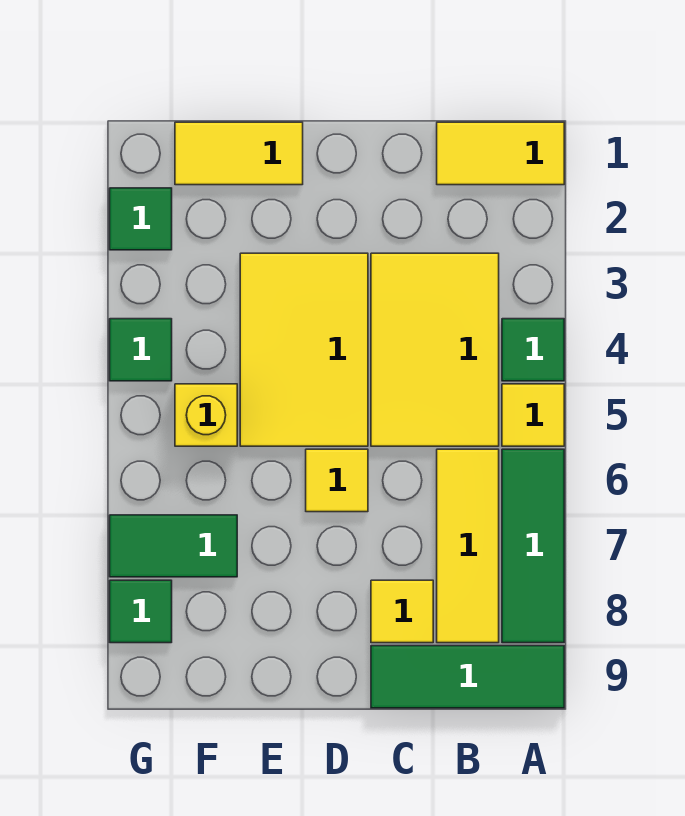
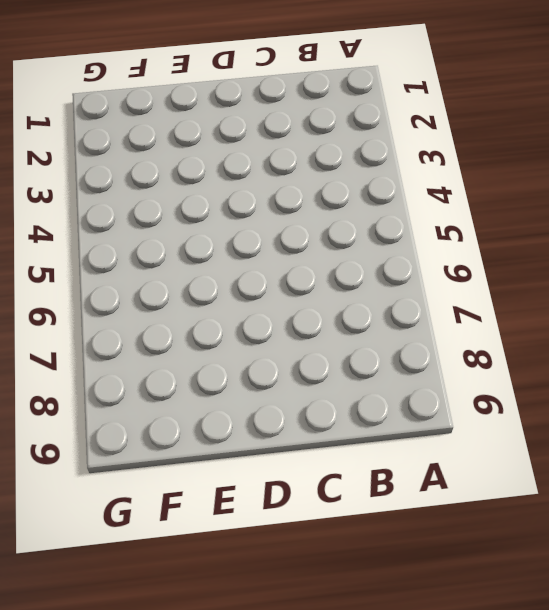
none -> yellow 1x2 tile [437,122,564,185]
none -> green 1x1 tile [502,319,564,381]
none -> yellow 1x1 tile [502,384,564,446]

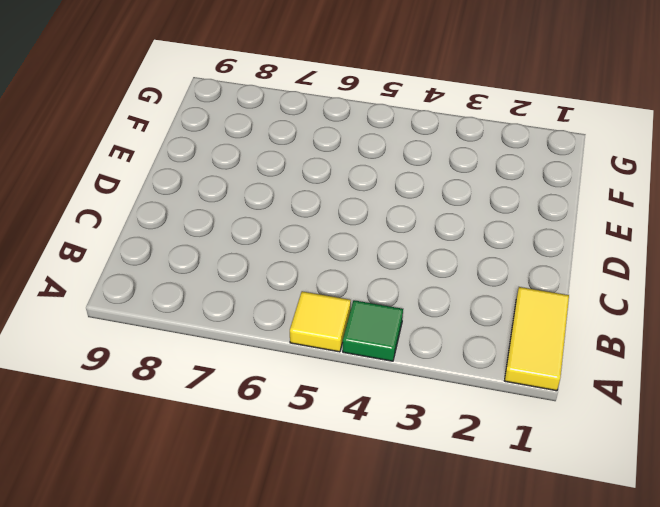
none -> green 1x3 tile [502,449,564,643]
none -> green 1x3 tile [371,646,564,708]
none -> yellow 2x3 tile [371,253,499,446]

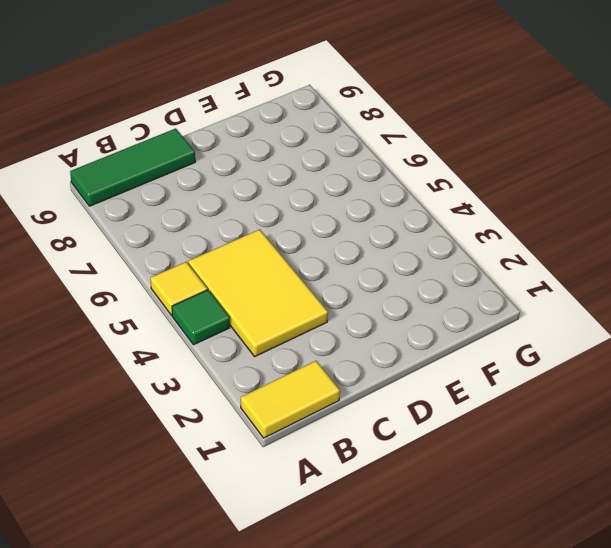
none -> green 1x3 tile [502,449,564,643]
none -> yellow 1x3 tile [437,449,499,643]
none -> yellow 1x1 tile [371,580,433,643]

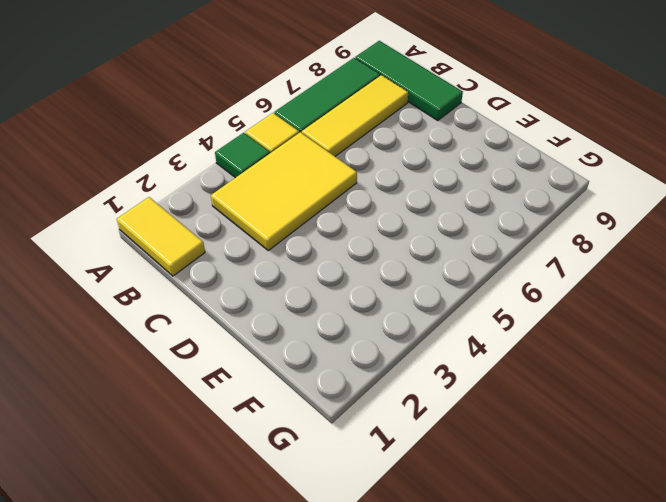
none -> yellow 1x1 tile [371,580,433,643]
none -> yellow 2x3 tile [240,253,368,446]
none -> yellow 1x1 tile [306,449,368,512]

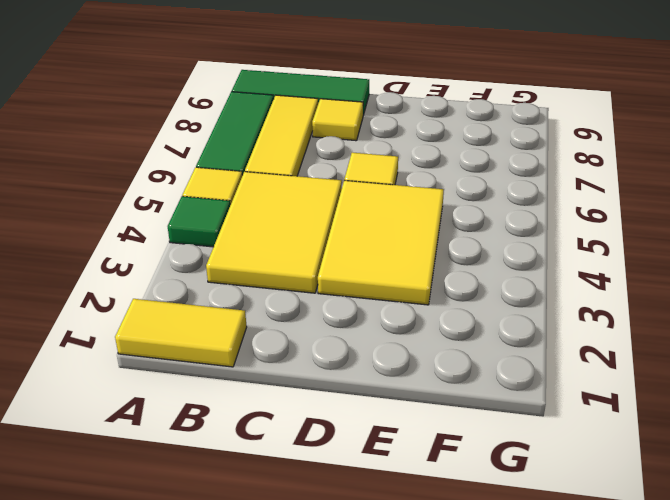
none -> yellow 1x2 tile [175,122,303,185]
none -> yellow 1x1 brick [175,384,237,446]
none -> green 1x2 tile [110,515,237,577]

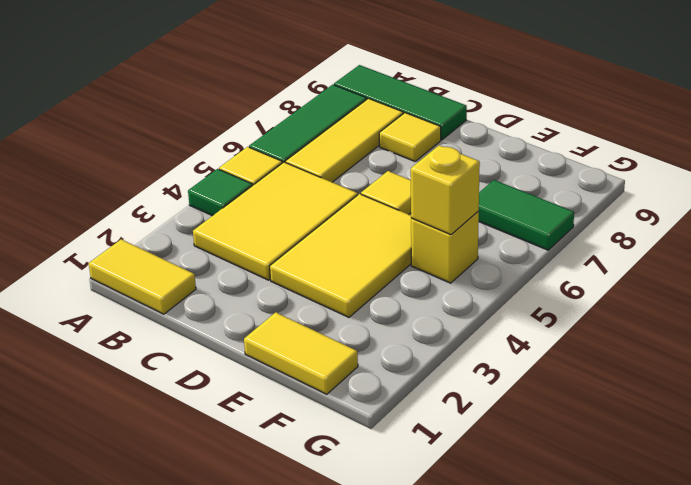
yellow 1x1 brick [411,145,480,235] -> none
none -> green 1x1 tile [110,188,172,250]
none -> green 1x1 tile [110,319,172,381]
none -> green 1x1 tile [110,580,172,643]

